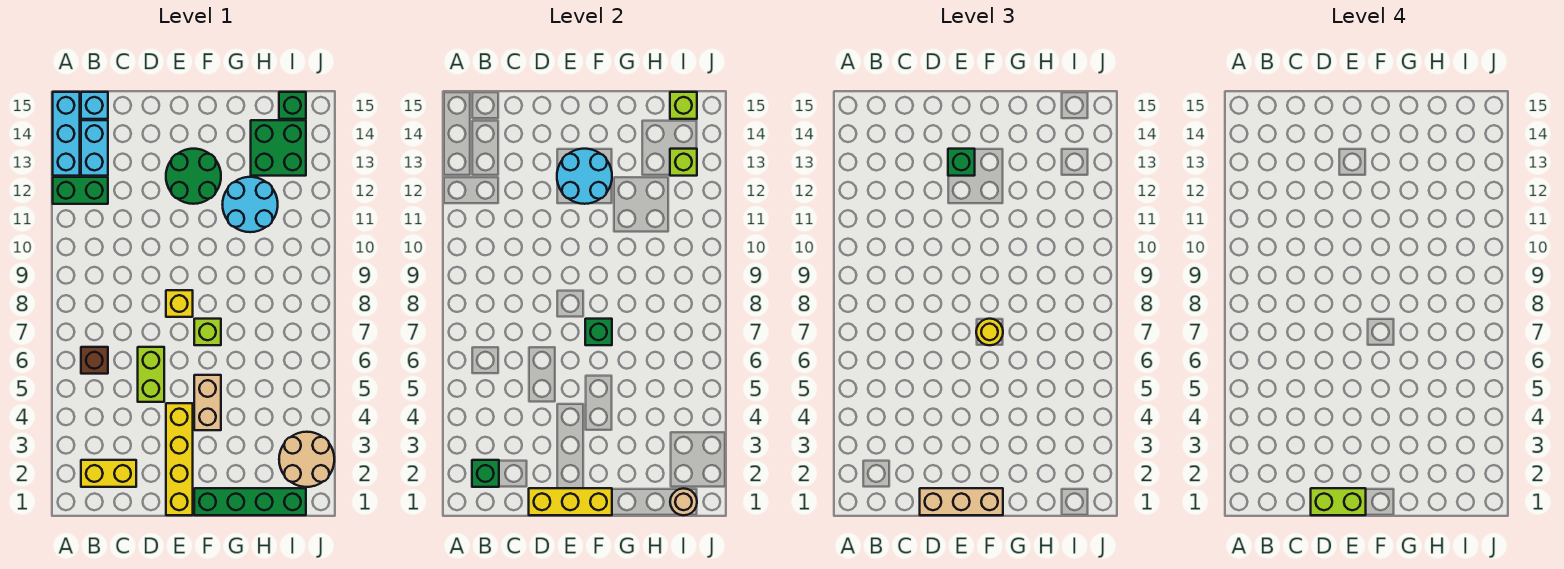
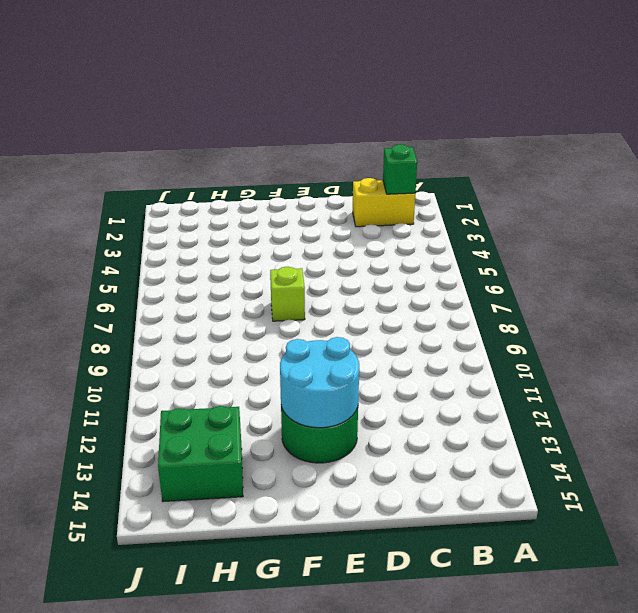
none -> green 1x2 brick [53,177,108,204]
none -> cyan 1x3 brick [53,92,80,176]
none -> brown 1x1 brick [81,347,108,374]

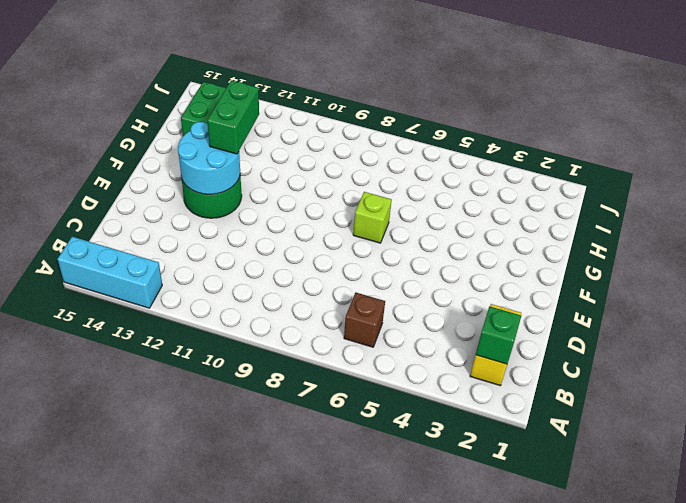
green 1x2 brick [207,81,259,154] -> green 1x2 brick moved to [53,177,108,204]
none -> cyan 1x2 brick [81,120,108,176]
none -> cyan 1x1 brick [81,92,108,119]
none -> lime 1x2 brick [138,347,164,402]

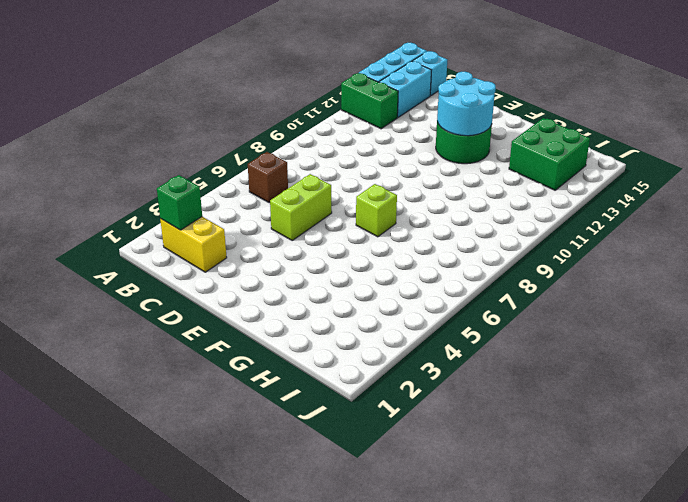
none -> yellow 1x4 brick [166,403,193,515]
none -> yellow 1x1 brick [166,290,193,317]
none -> green 1x4 brick [194,488,306,515]

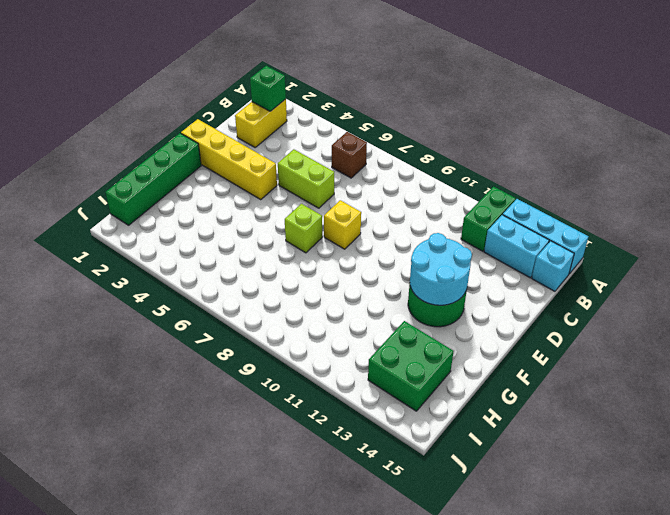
none -> tan 1x2 brick [194,375,221,430]
none -> cyan 2x2 round brick [223,177,278,232]
none -> tan 2x2 round brick [279,432,334,487]

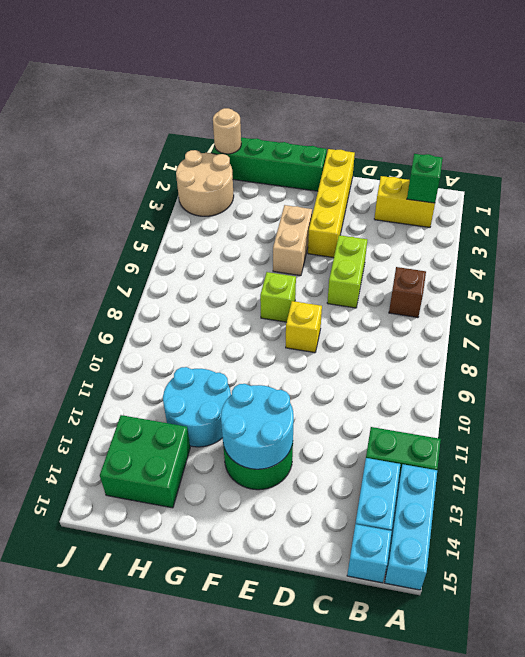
none -> green 1x1 brick [279,92,306,119]
none -> yellow 1x3 brick [529,488,612,515]
none -> green 1x1 brick [585,319,612,345]

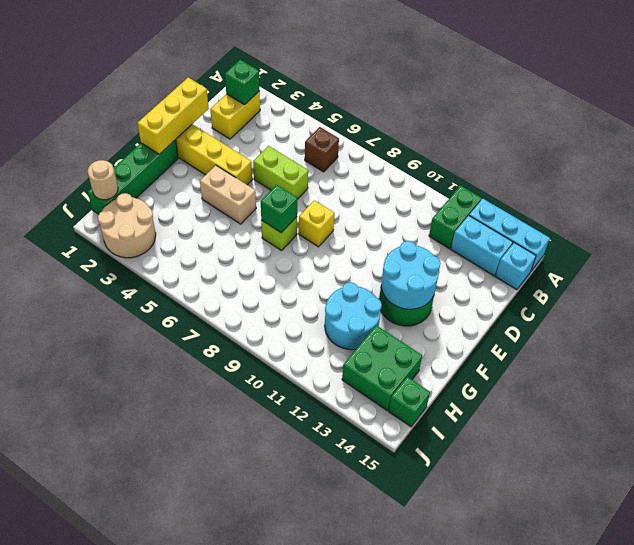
none -> lime 1x1 brick [670,149,697,176]
none -> lime 1x1 brick [670,92,697,119]
none -> tan 1x3 brick [920,488,1003,515]

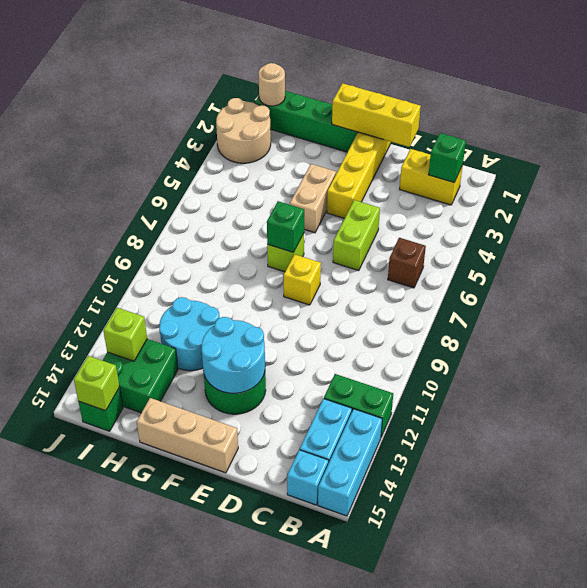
tan 1x3 brick [137,398,238,473] -> tan 1x3 brick moved to [920,488,1003,515]
none -> green 1x1 brick [948,149,975,176]
none -> yellow 1x1 round brick [976,319,1003,345]
none -> lime 1x2 brick [1311,488,1366,515]

